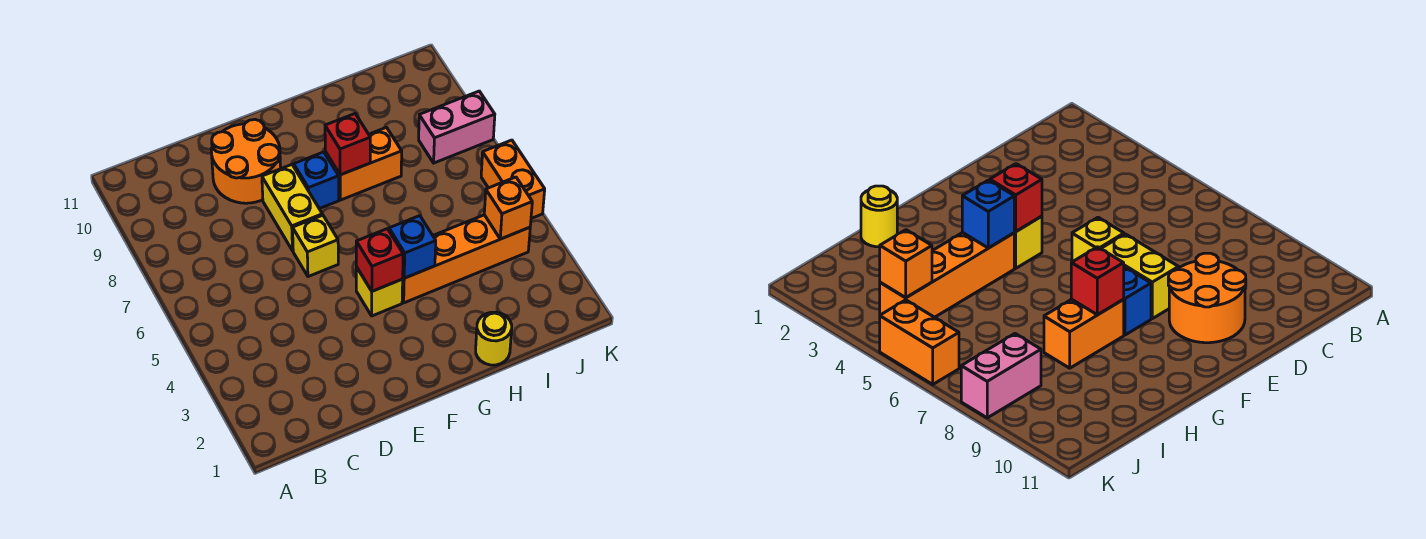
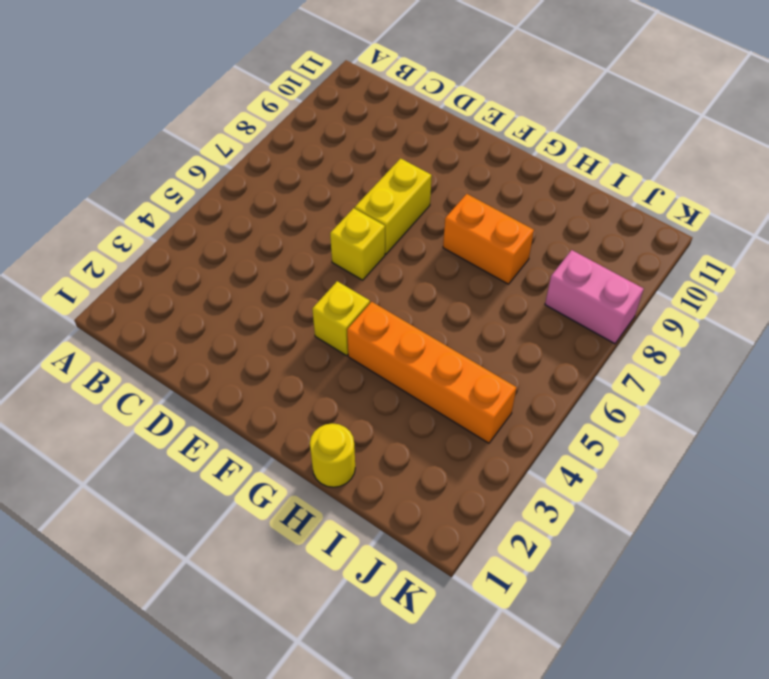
none -> orange 2x2 round brick [211,119,281,203]
none -> blue 1x1 brick [294,152,339,209]
none -> orange 1x2 brick [481,140,545,218]

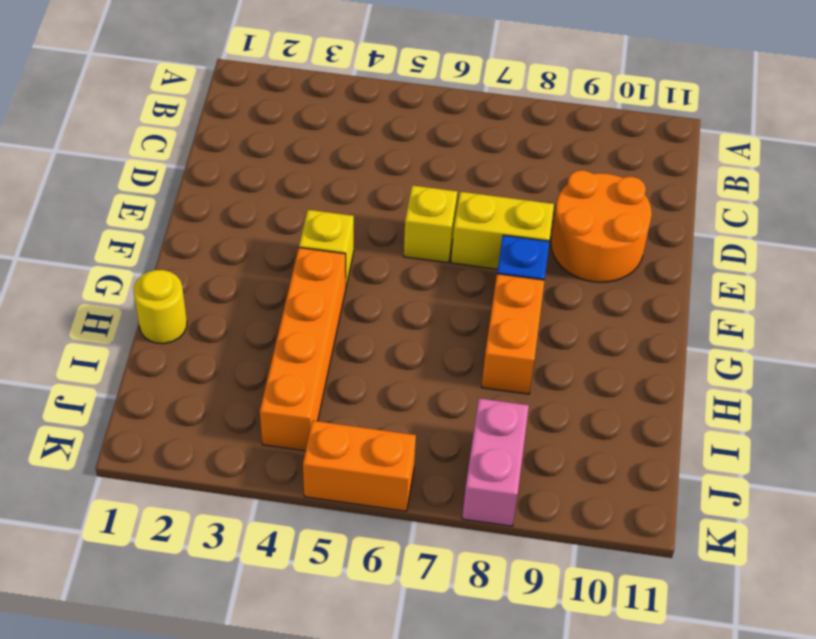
none -> red 1x1 brick [356,229,403,291]
none -> blue 1x1 brick [389,216,436,278]
none -> red 1x1 brick [325,114,370,175]

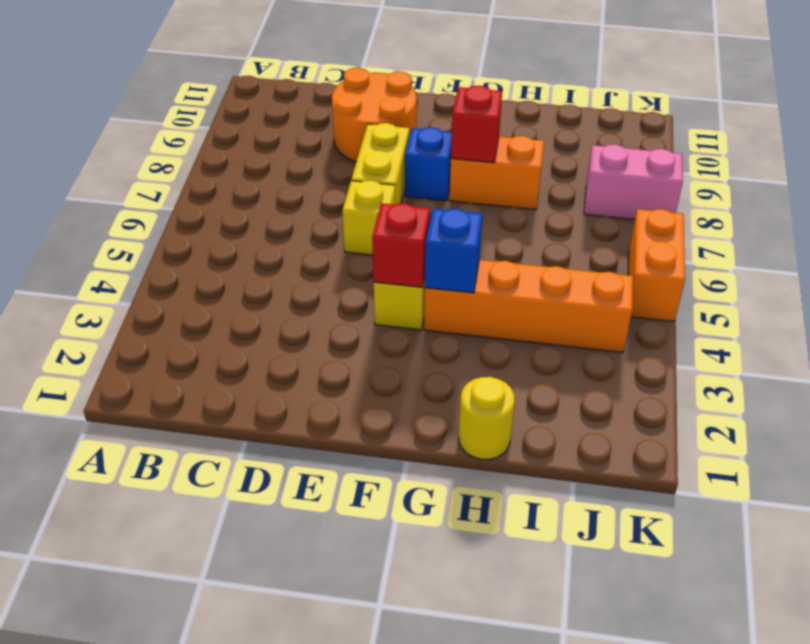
none -> orange 1x1 brick [484,177,532,239]

